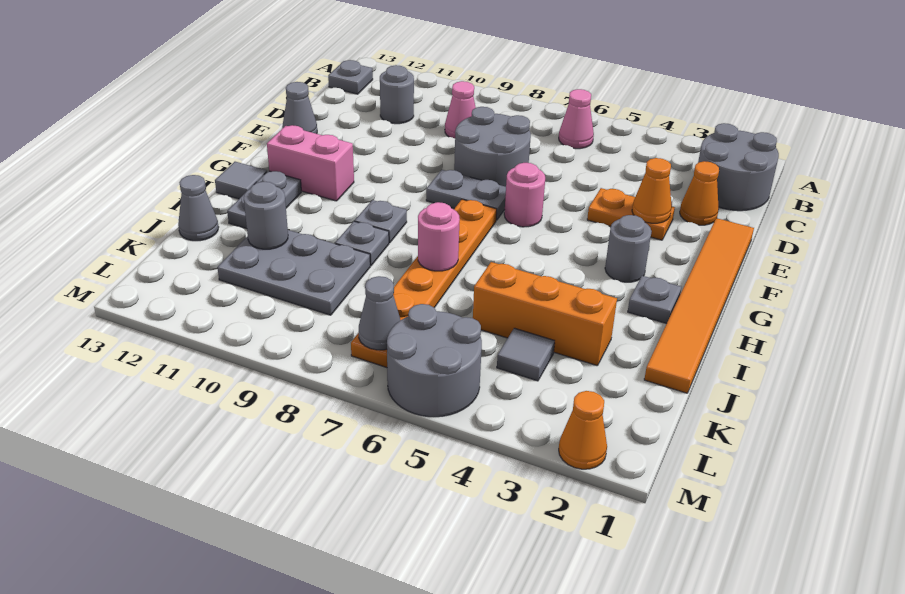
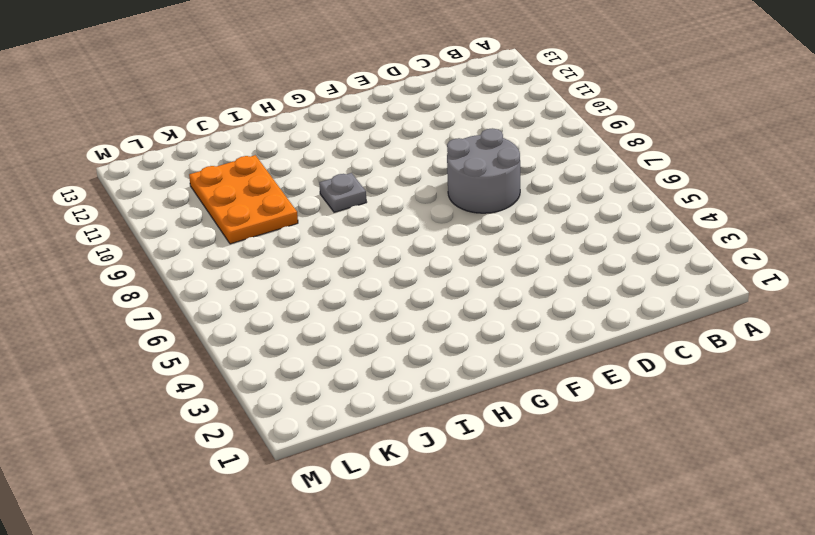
orange 2x3 plate [189,155,298,244] -> grey 2x3 plate [217,230,370,315]
none -> grey 2x2 round brick [698,123,779,211]
none -> pink 1x1 cone [559,89,594,149]
none -> grey 1x1 plate [328,60,373,94]
none -> pink 1x1 cone [445,81,476,138]

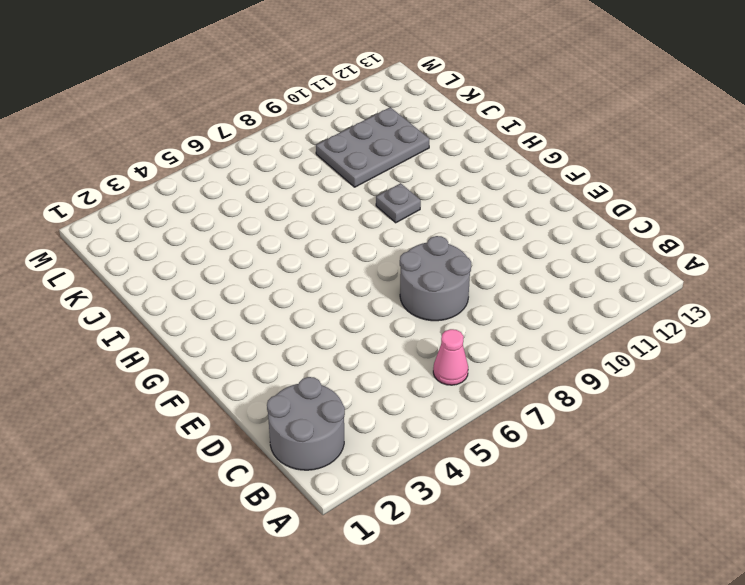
none -> grey 1x1 plate [328,60,373,94]
none -> pink 1x1 cone [445,81,476,138]
none -> grey 1x1 round brick [380,65,414,124]
none -> orange 1x1 cone [680,161,719,225]

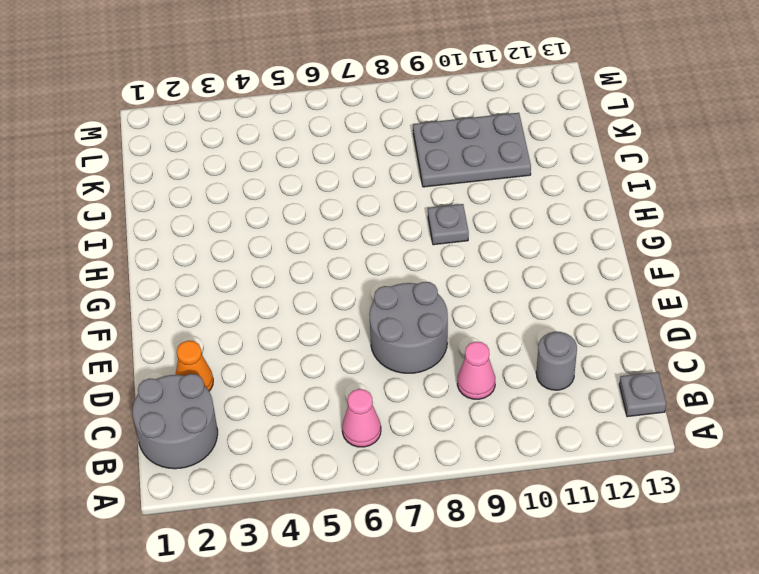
none -> orange 1x6 tile [644,218,754,393]
none -> orange 1x2 plate [587,188,675,240]
none -> grey 1x1 cone [282,82,317,134]
none -> pink 1x1 round brick [504,163,545,227]

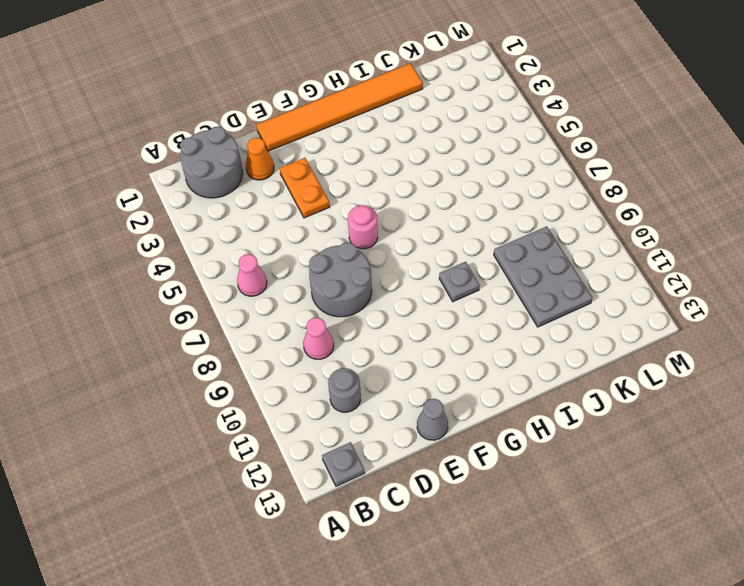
none -> grey 1x2 plate [426,170,506,220]
none -> grey 1x1 round brick [605,215,652,282]
none -> orange 1x6 plate [351,199,497,368]
none -> pink 1x2 brick [267,125,354,201]

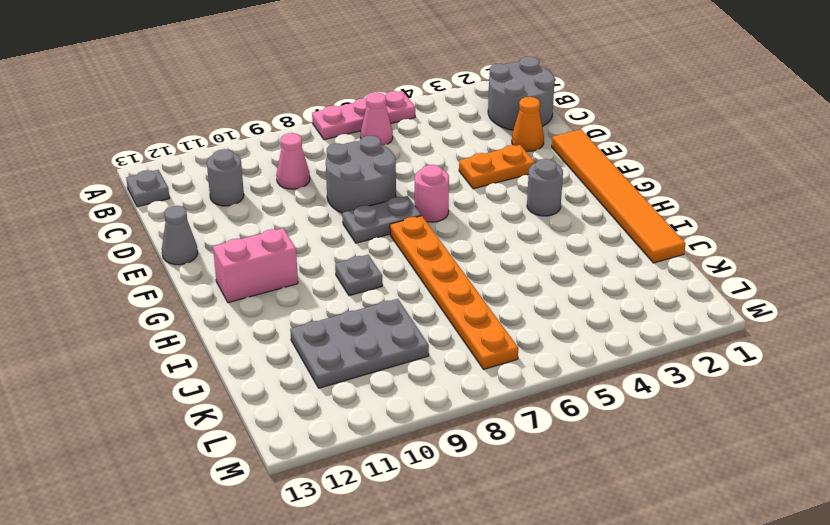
pink 1x3 plate [312,91,415,140] -> none
none -> grey 1x1 plate [628,276,681,324]
none -> grey 1x2 plate [227,171,301,229]
none -> grey 1x1 tile [215,162,267,199]
none -> grey 1x1 plate [335,221,389,266]

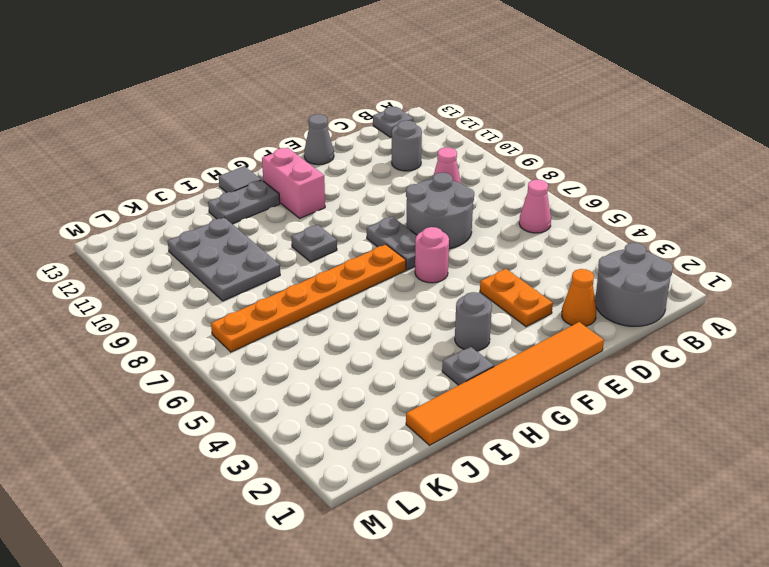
none -> grey 1x1 plate [335,221,389,266]
none -> orange 1x3 brick [473,262,617,366]
none -> grey 1x1 cone [178,175,219,241]
none -> grey 1x1 tile [497,328,555,381]

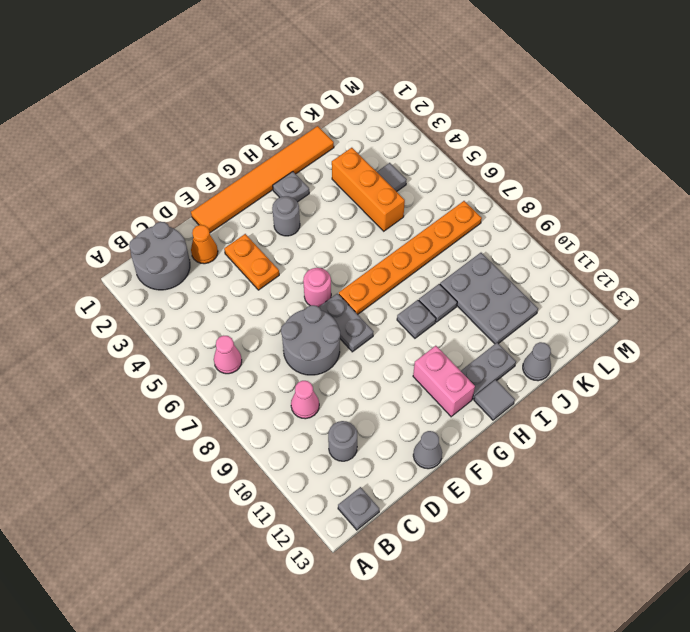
none -> grey 2x2 round brick [387,304,482,417]
none -> orange 1x1 cone [559,391,607,469]
none -> orange 1x1 cone [632,158,672,223]
none -> pink 1x1 round brick [418,202,460,271]

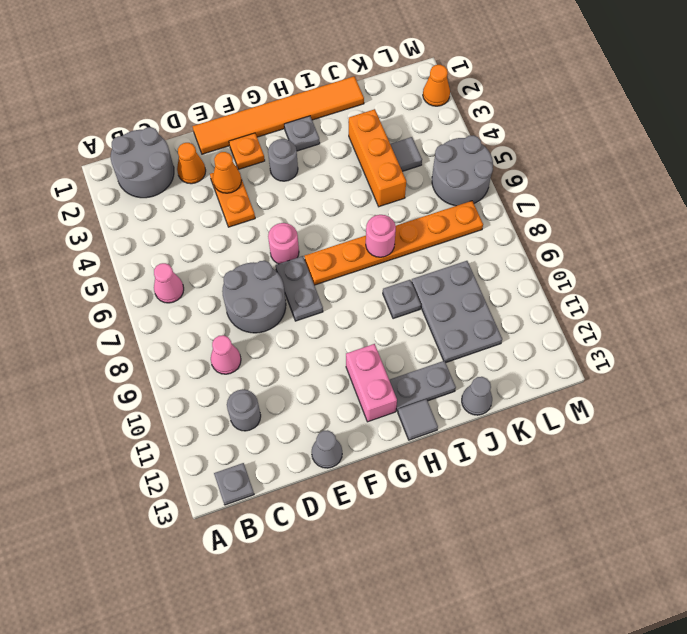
orange 1x1 plate [229,133,265,169] -> none
none -> grey 1x1 plate [355,200,407,243]
none -> grey 1x1 round brick [244,182,288,249]
none -> grey 1x1 cone [359,276,400,350]

